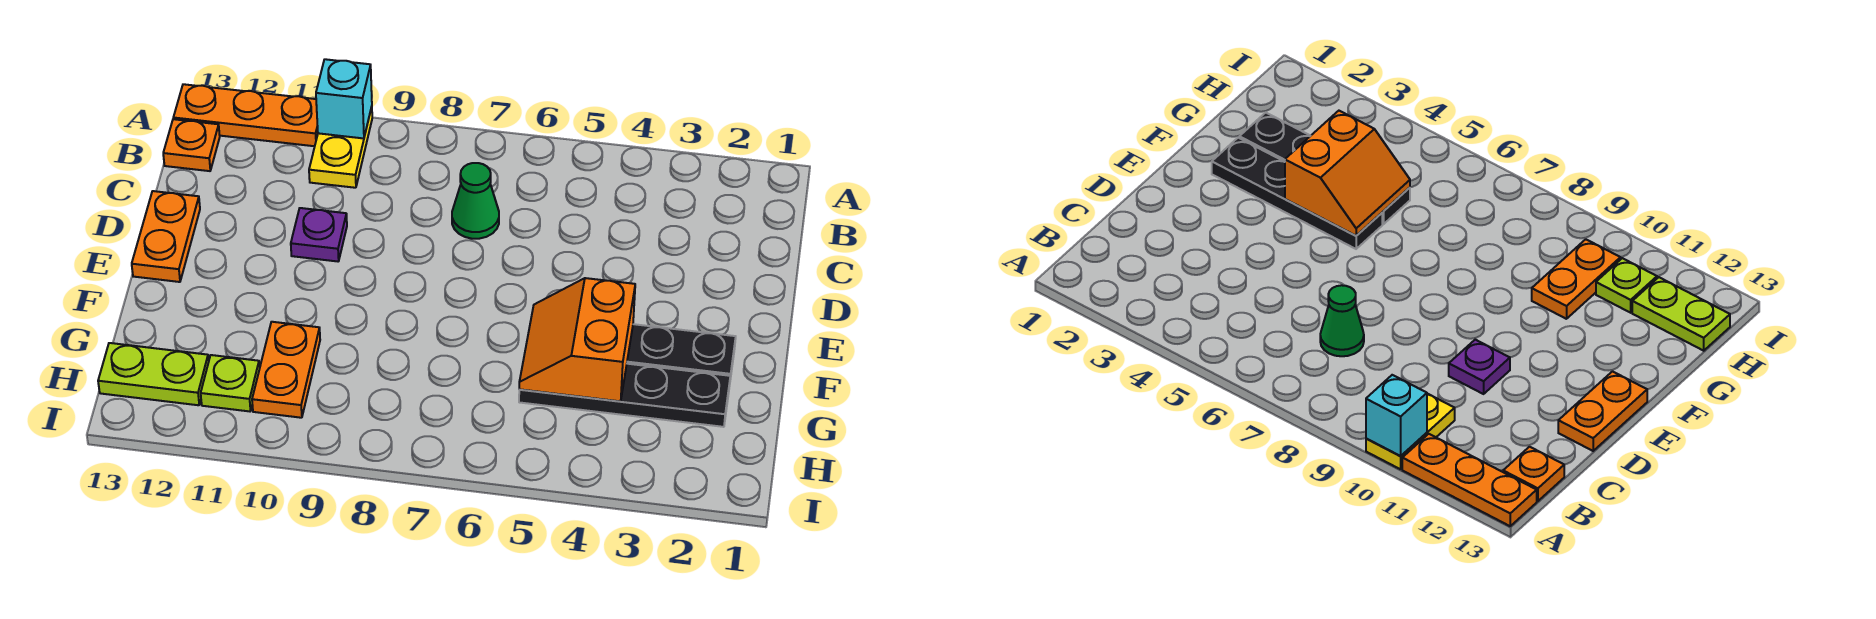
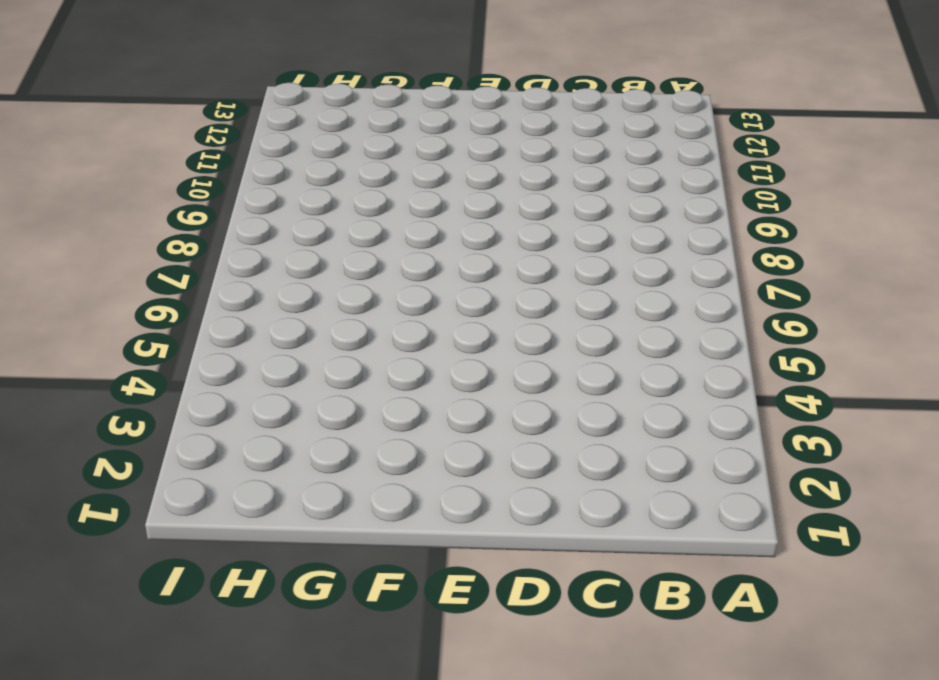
none -> yellow 1x2 plate [309,107,372,188]
none -> orange 1x3 plate [173,84,318,146]
none -> orange 1x1 plate [163,119,220,171]

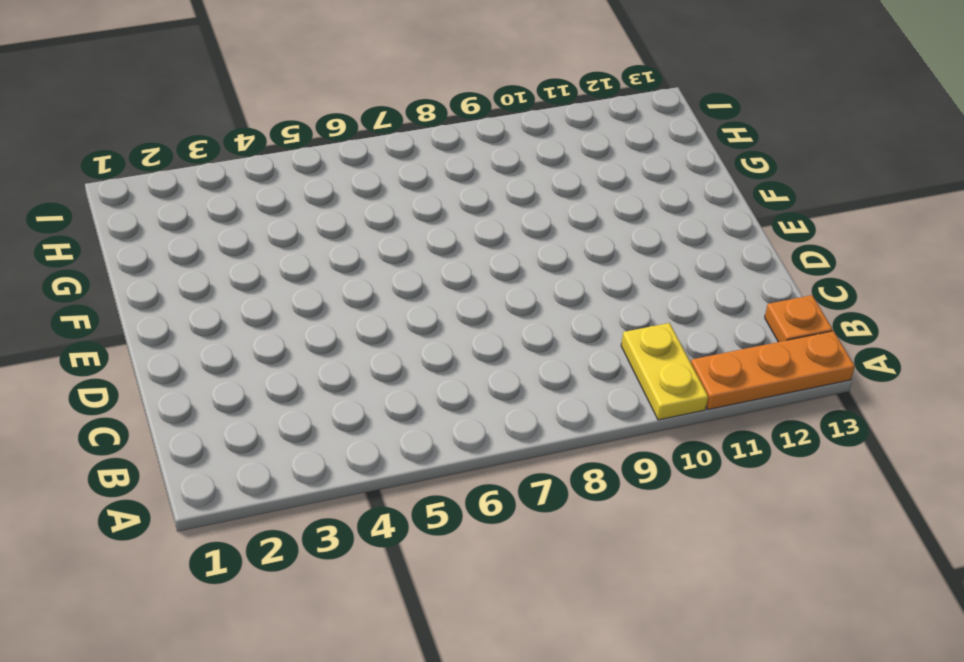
none -> green 1x1 cone [452,163,499,239]
none -> purple 1x1 plate [291,208,347,261]
none -> orange 1x2 plate [132,191,200,282]

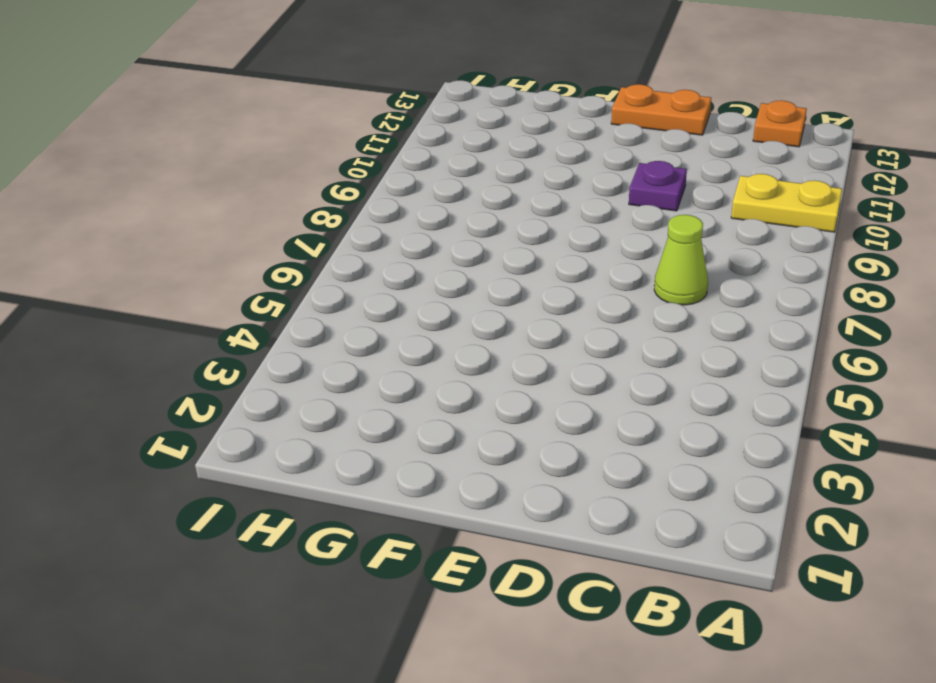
lime 1x1 cone [654,215,708,305] -> green 1x1 cone [452,163,499,239]
none -> orange 1x3 plate [173,84,318,146]
none -> black 1x4 plate [627,324,736,379]
none -> black 1x4 plate [519,364,730,427]

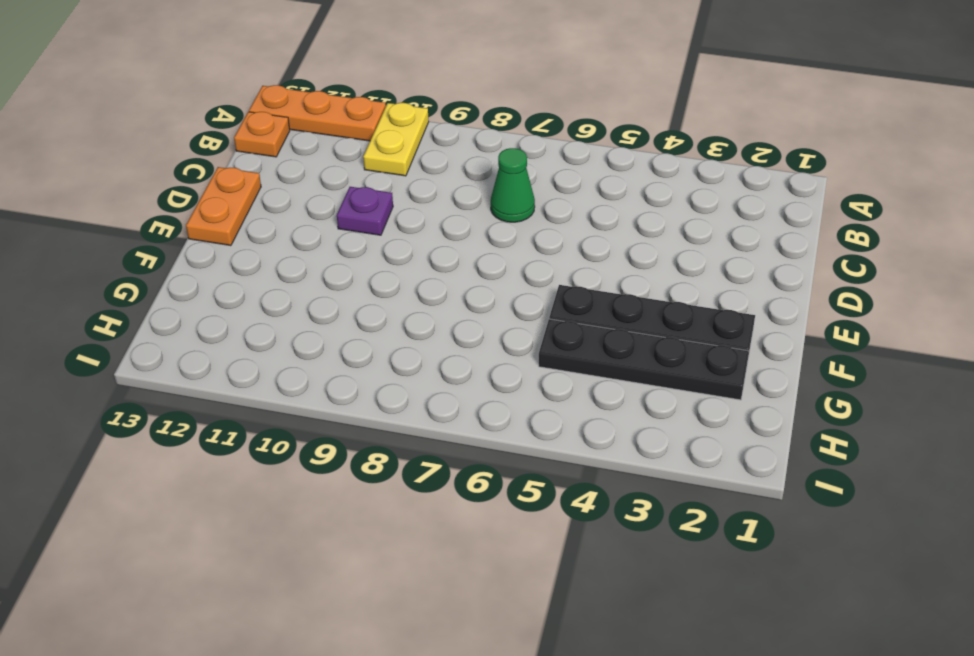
none -> orange 1x2 plate [252,322,320,418]
none -> lime 1x1 plate [201,355,260,411]
none -> lime 1x2 plate [98,343,209,405]

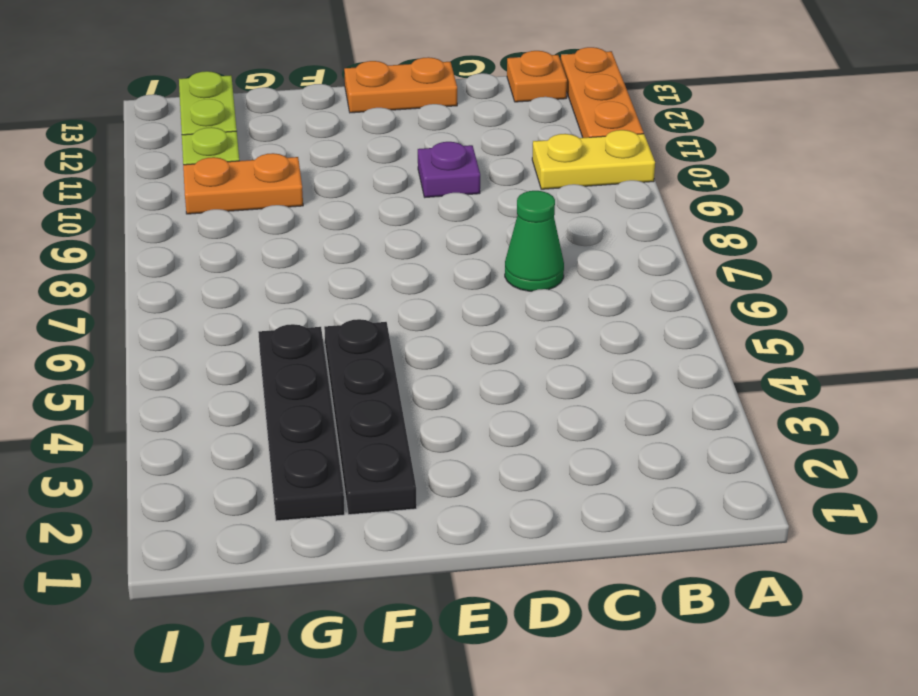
none -> cyan 1x1 brick [316,59,372,138]
none -> orange 2x2 slope [519,278,635,401]

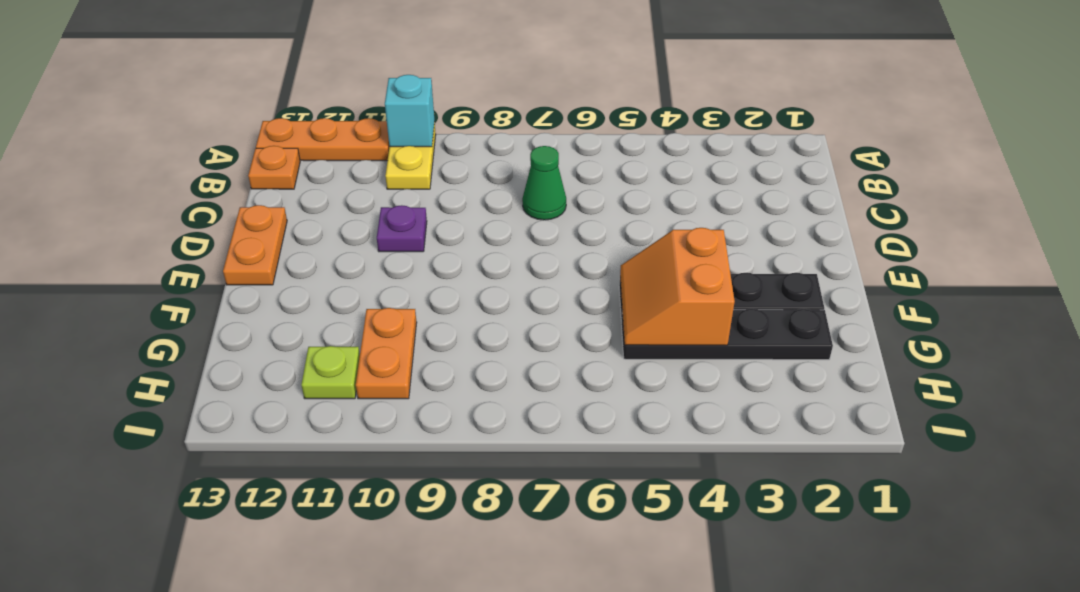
none -> lime 1x2 plate [98,343,209,405]

